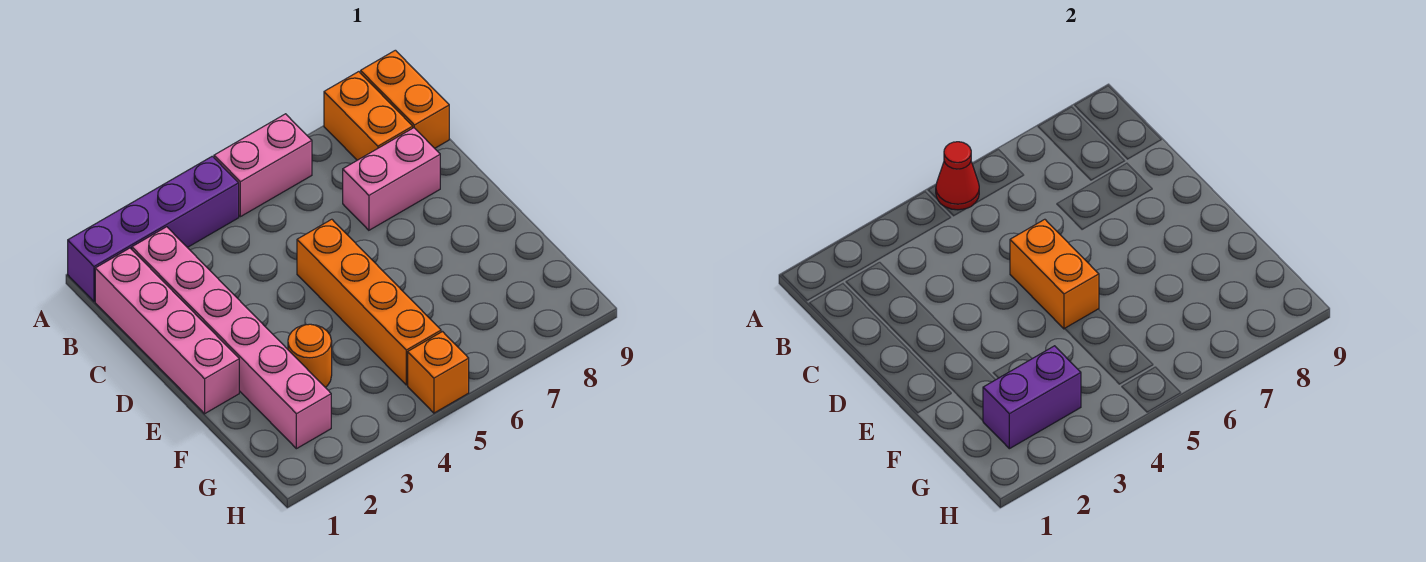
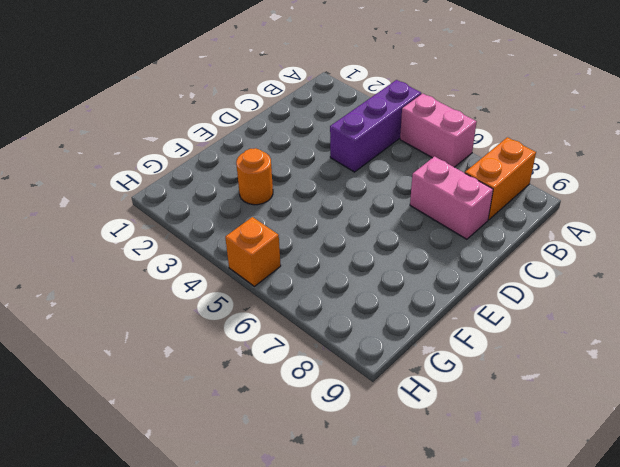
purple 1x3 brick [330,80,421,172] -> purple 1x4 brick [68,156,239,301]
none -> orange 1x2 brick [361,50,449,148]
none -> pink 1x4 brick [95,248,239,414]
none -> pink 1x6 brick [132,227,331,449]

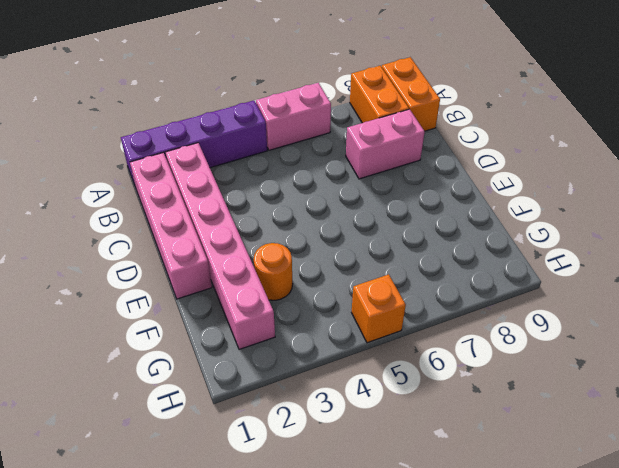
none -> orange 1x4 brick [297,219,441,385]
none -> red 1x1 cone [936,142,979,210]
none -> orange 1x2 brick [1010,219,1099,329]

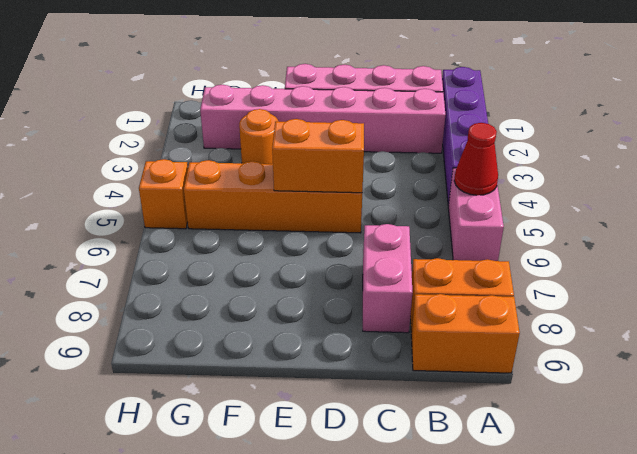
none -> purple 1x2 brick [983,346,1081,449]

